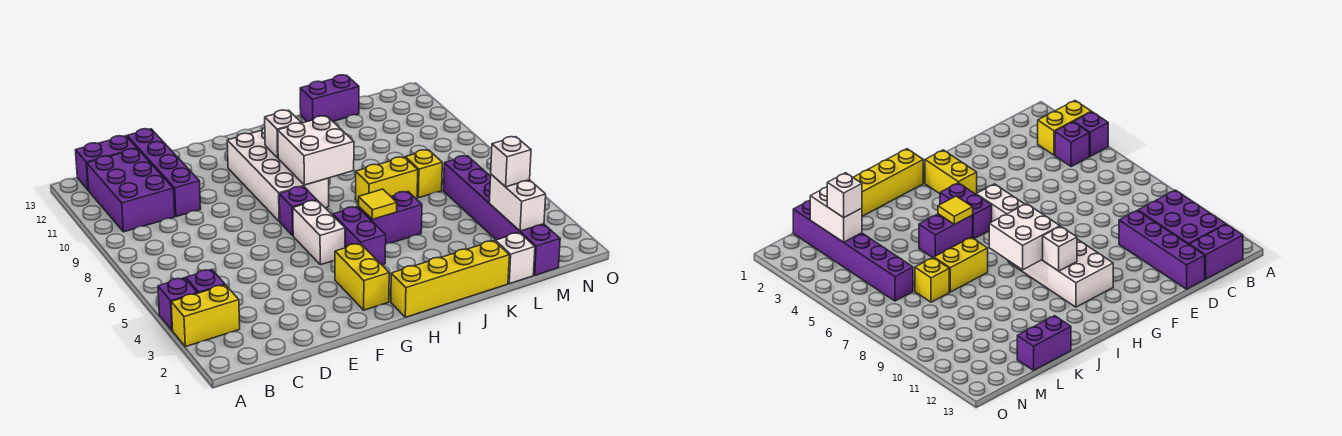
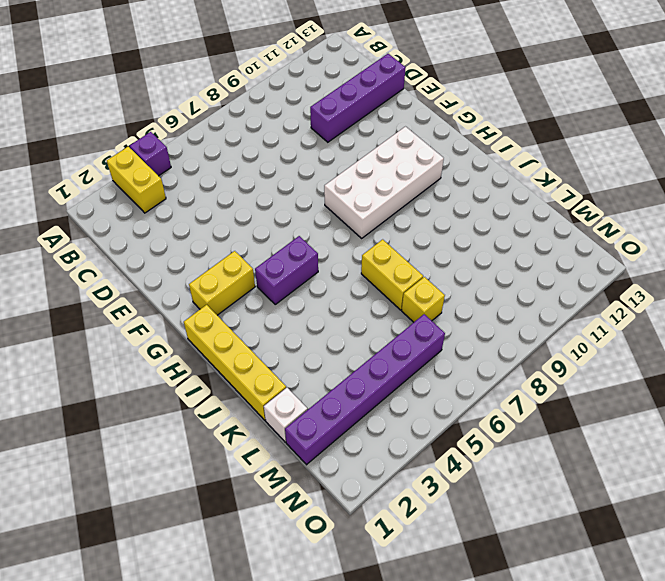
none -> purple 1x1 brick [186,270,225,293]
none -> purple 2x3 brick [87,149,175,232]
none -> purple 1x2 brick [75,136,137,190]

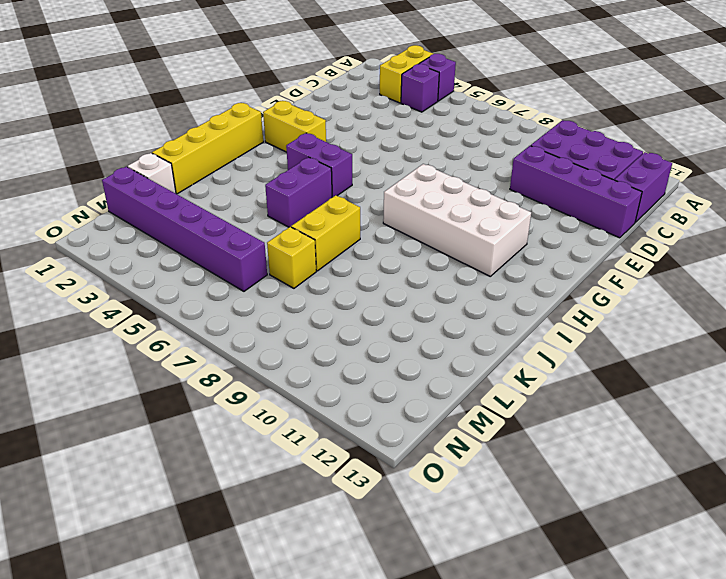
none -> white 1x2 brick [293,200,345,265]
none -> purple 1x1 brick [279,186,317,235]
none -> purple 1x2 brick [300,75,359,122]

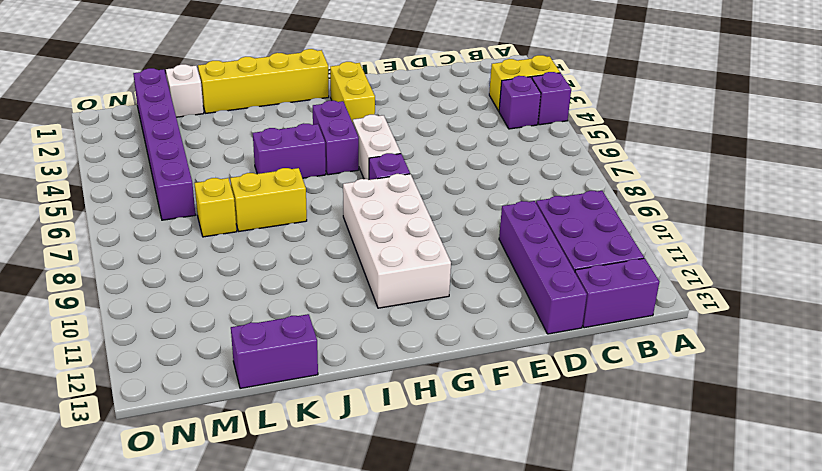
none -> white 2x2 brick [278,116,354,185]
none -> white 1x1 brick [265,110,301,158]
none -> yellow 1x1 tile [359,189,397,219]

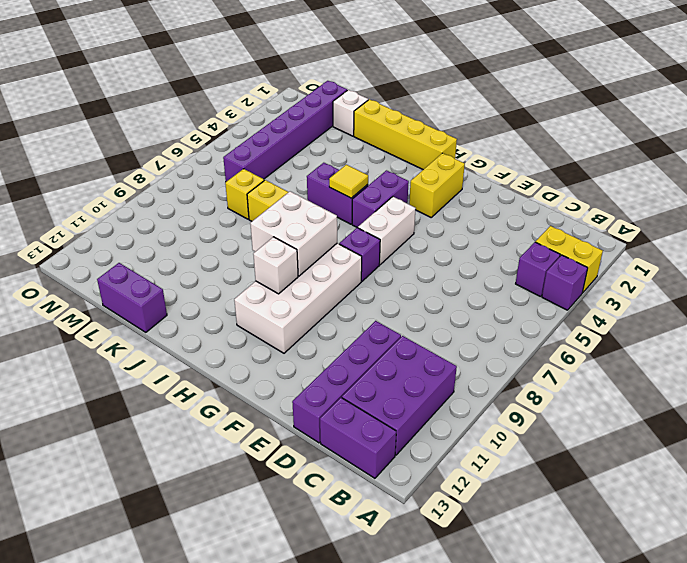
none -> white 1x2 brick [489,174,546,231]
none -> white 1x1 brick [491,137,531,187]

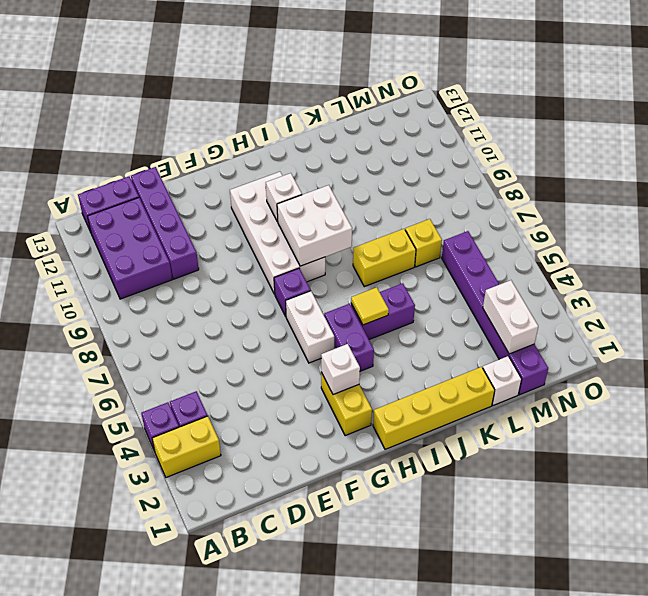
white 1x1 brick [321,344,360,395] -> white 1x1 brick moved to [491,137,531,187]
none -> purple 1x2 brick [300,75,359,122]

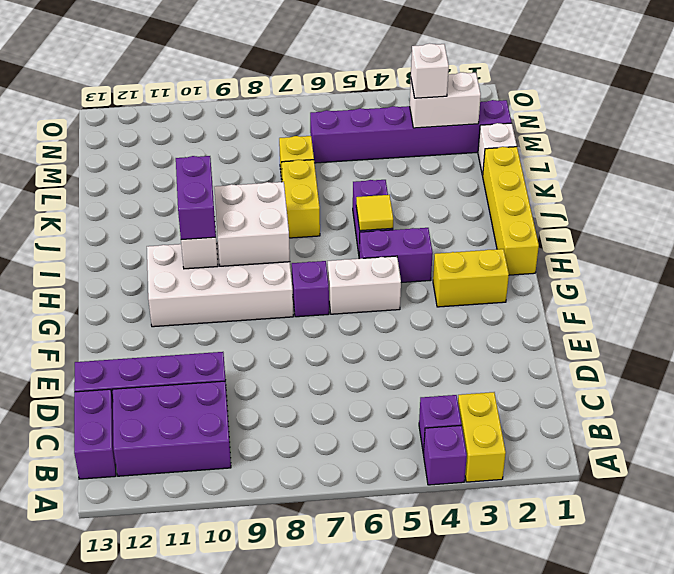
purple 1x2 brick [176,156,216,240] -> purple 1x2 brick moved to [300,75,359,122]

